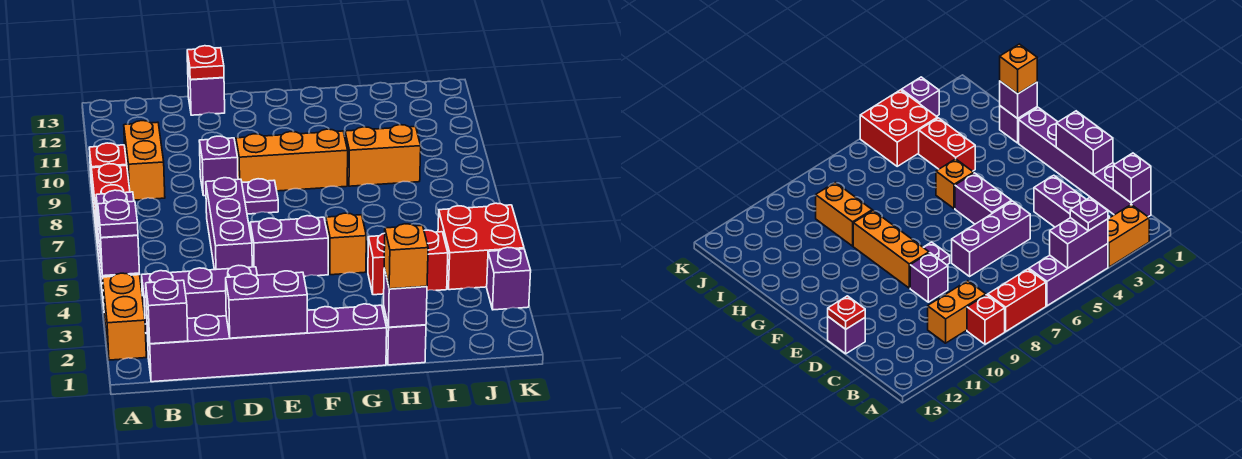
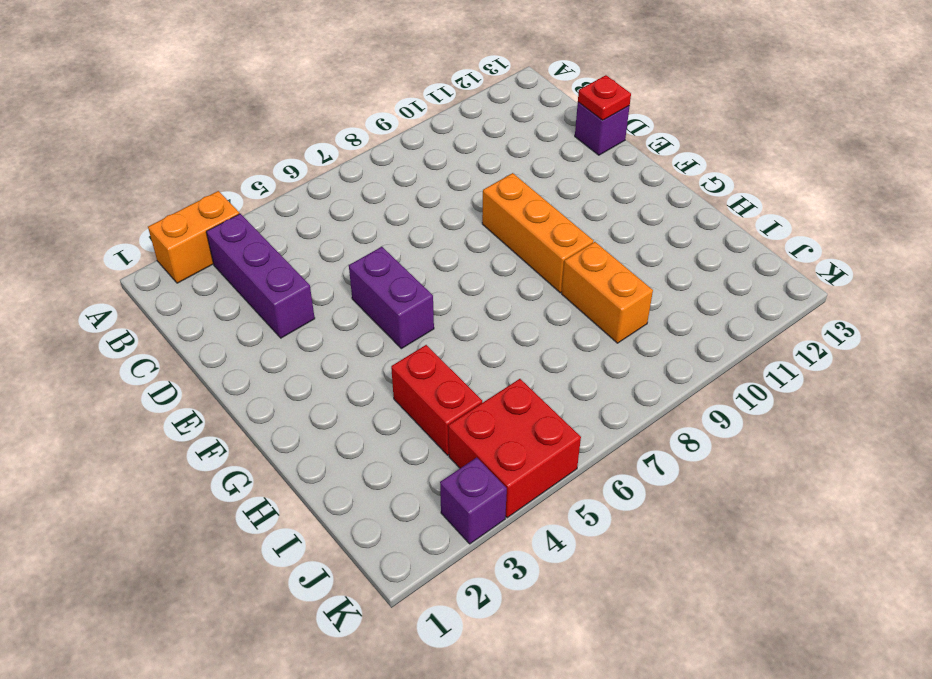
none -> purple 1x3 brick [1029,244,1108,306]
none -> red 1x2 brick [91,164,130,236]
none -> red 1x1 brick [89,143,127,196]

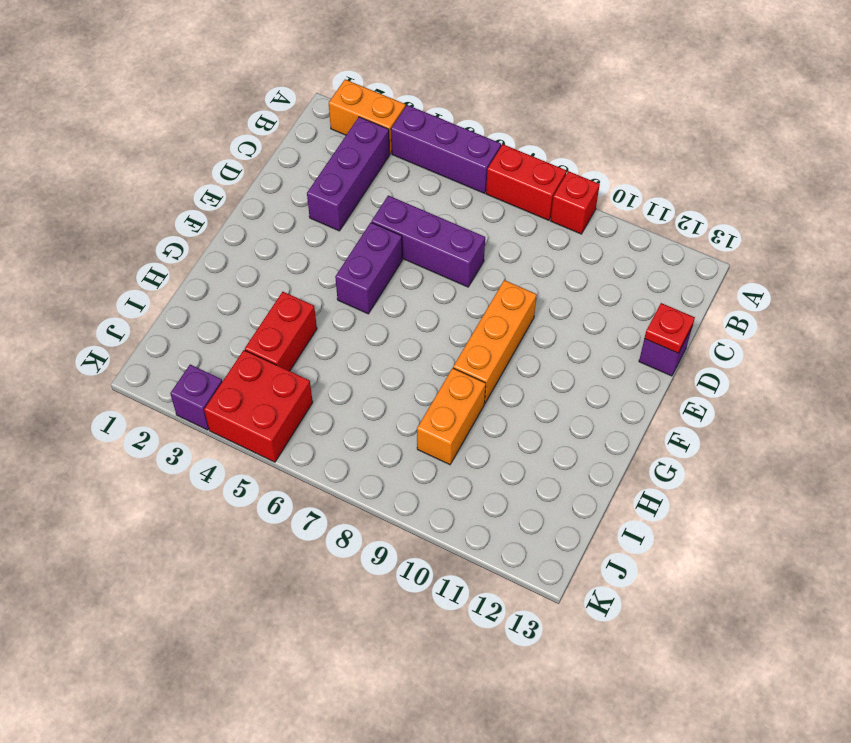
none -> purple 1x6 brick [147,304,387,382]
none -> orange 1x2 brick [124,121,165,200]
none -> purple 1x1 brick [199,136,238,196]

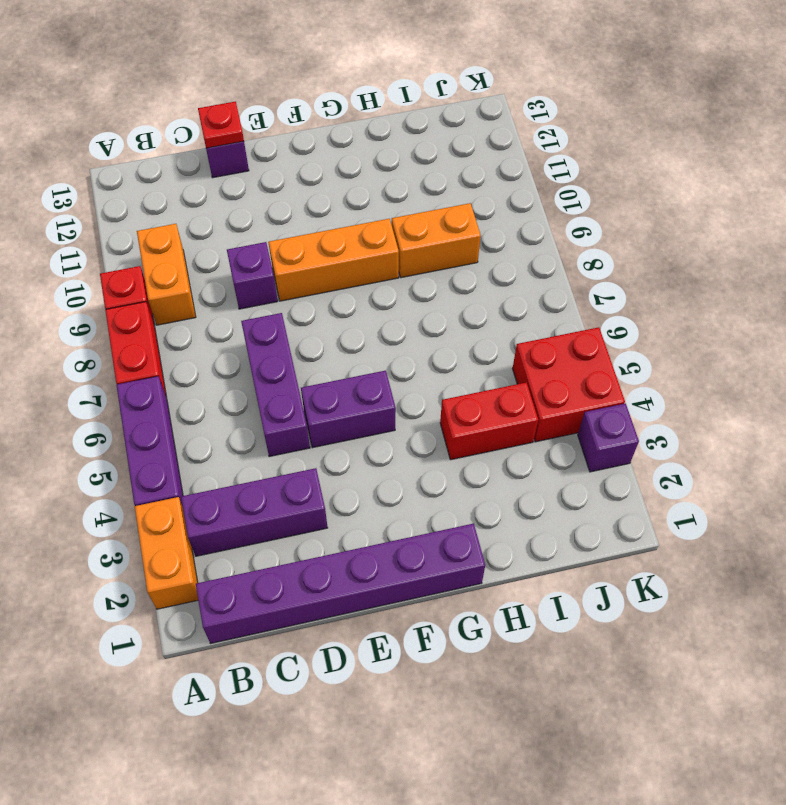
none -> purple 1x1 plate [242,179,278,214]
none -> orange 1x1 brick [326,213,366,275]
none -> purple 1x1 brick [383,308,426,365]

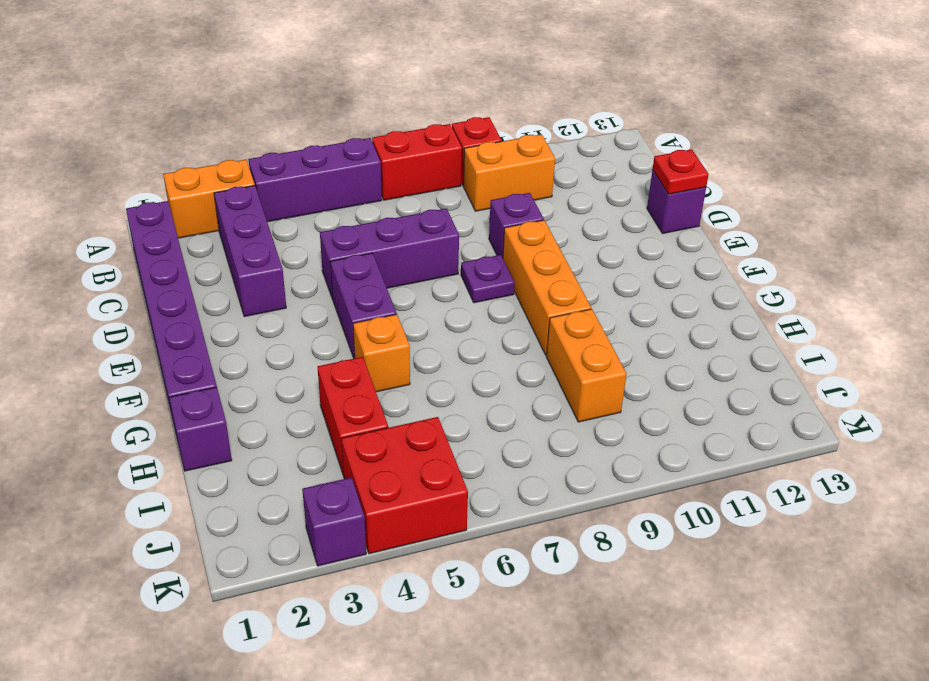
none -> purple 1x2 brick [96,190,139,276]
none -> purple 1x1 brick [146,279,188,344]
none -> purple 1x2 brick [226,271,307,338]

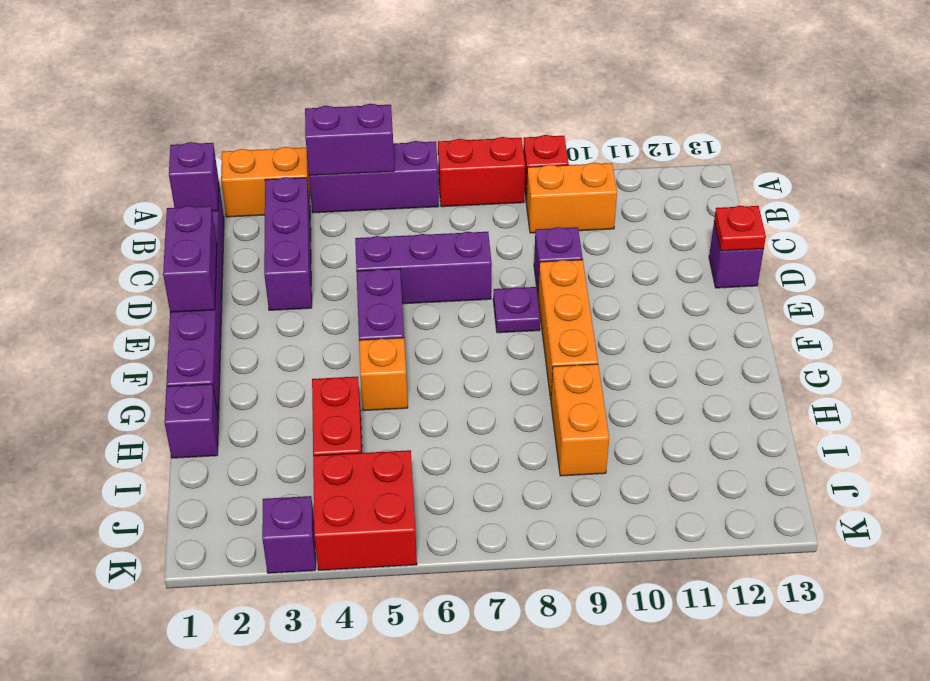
none -> purple 1x1 brick [384,269,427,327]
none -> purple 1x1 plate [98,200,138,238]
none -> orange 1x1 brick [384,224,428,289]

